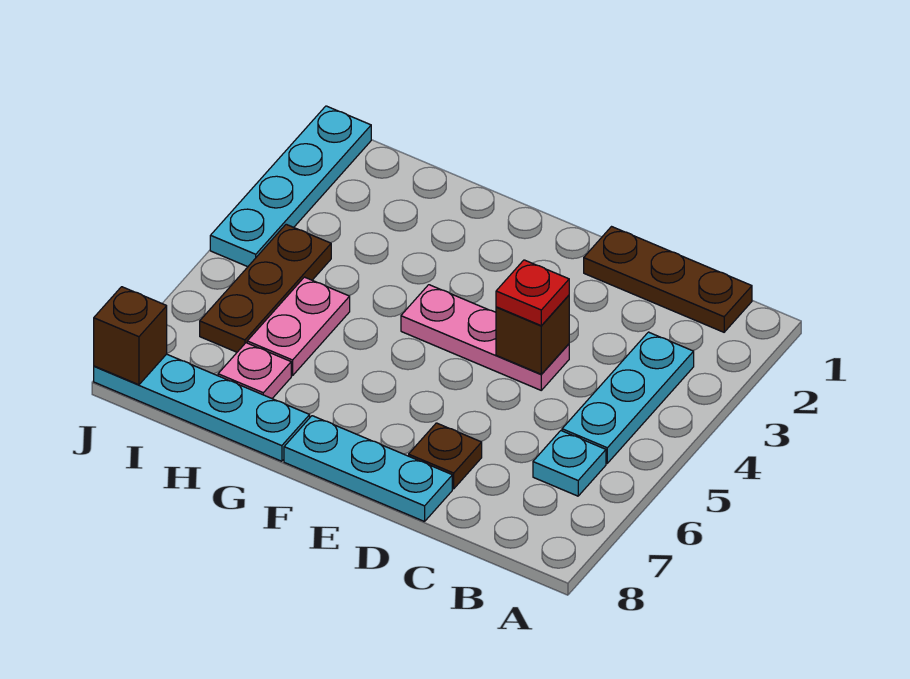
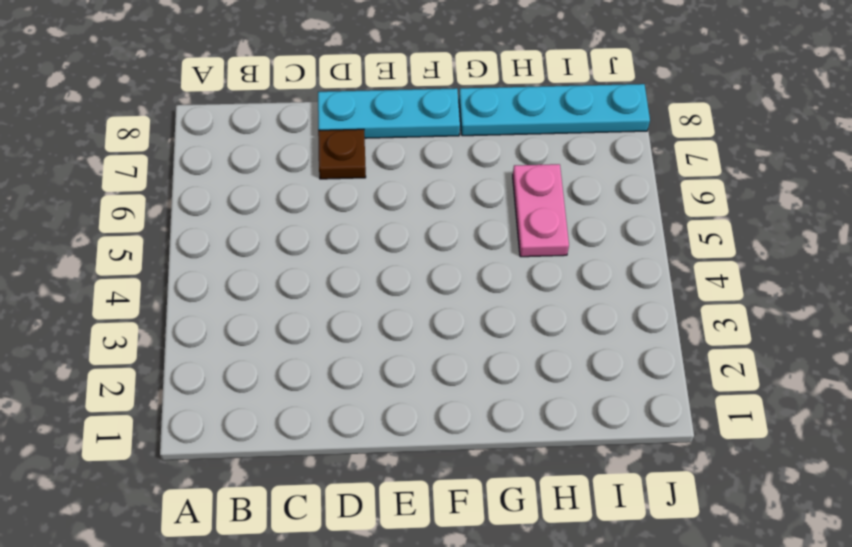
none -> brown 1x3 plate [584,227,752,332]
none -> cyan 1x3 plate [562,332,694,463]
none -> cyan 1x1 plate [533,431,606,496]

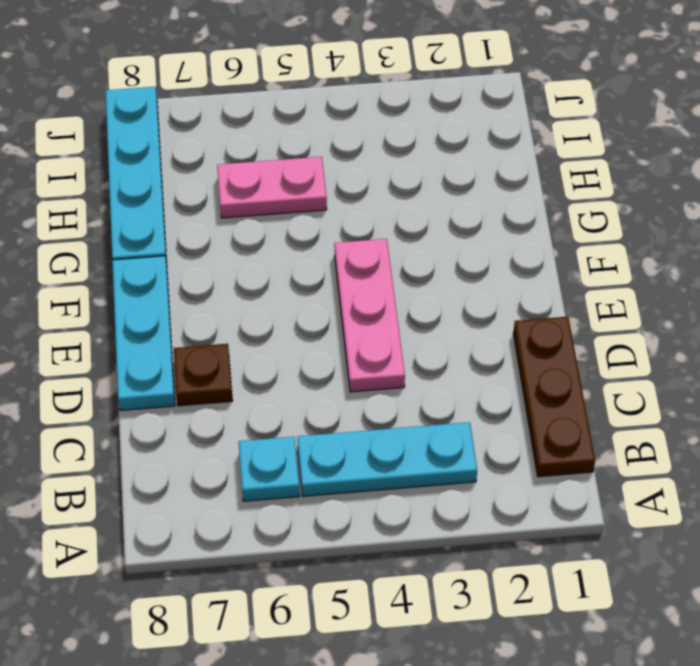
none -> pink 1x1 plate [218,343,291,398]
none -> brown 1x3 plate [200,224,331,352]
none -> cyan 1x4 plate [210,106,371,267]

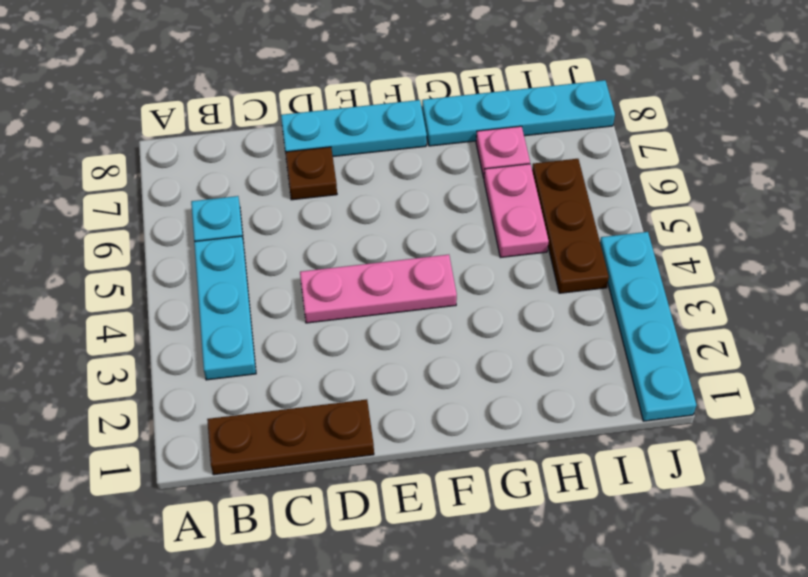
none -> brown 1x1 brick [496,295,569,374]
none -> brown 1x1 brick [94,287,167,385]
none -> red 1x1 plate [496,260,569,325]

